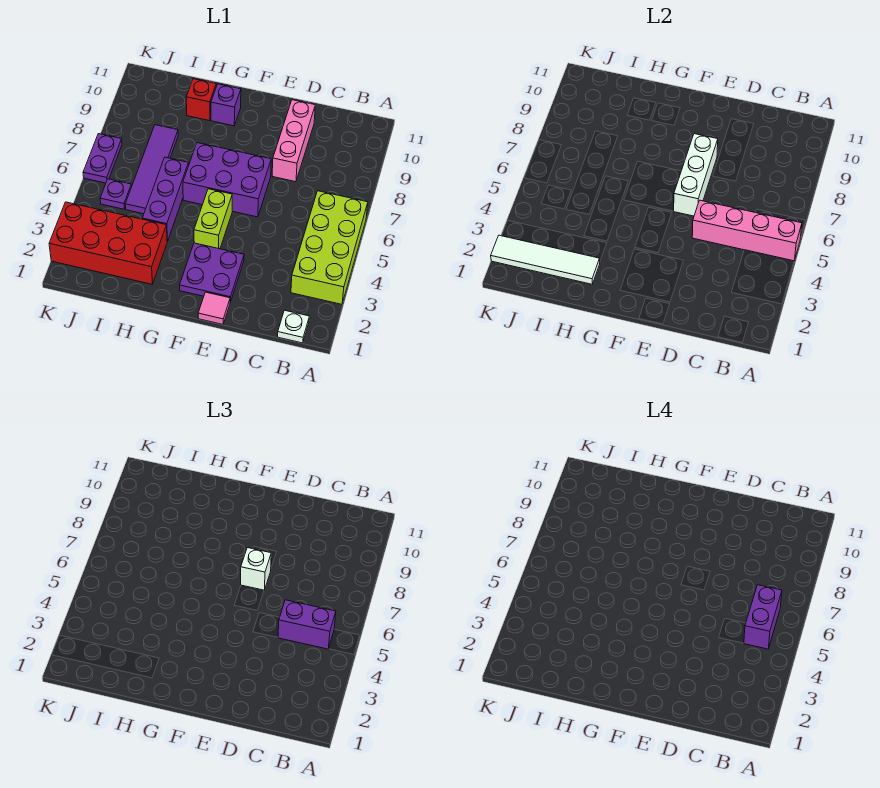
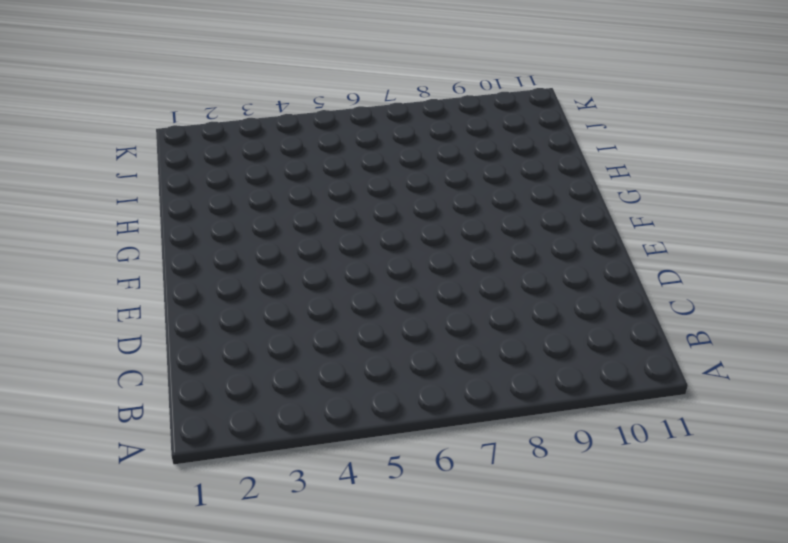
none -> lime 2x4 brick [291,191,368,304]
none -> white 1x1 plate [278,310,309,343]
none -> pink 1x3 brick [272,100,315,182]

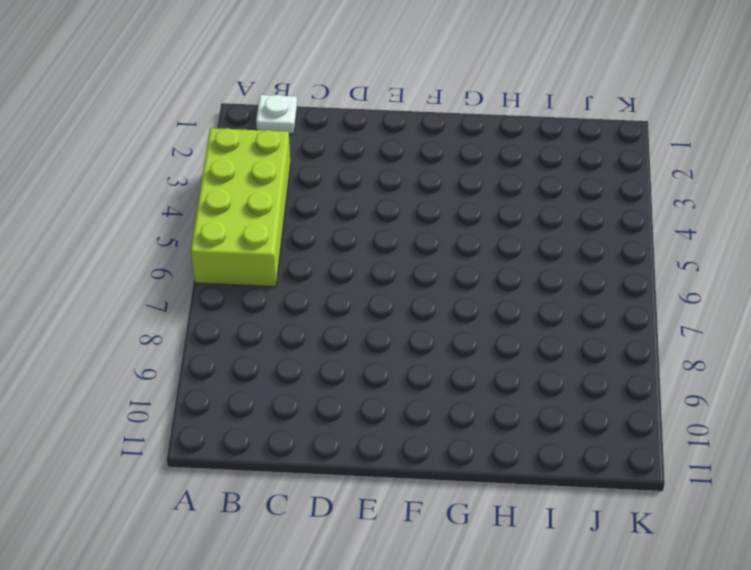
none -> pink 1x3 brick [272,100,315,182]
none -> pink 1x1 tile [198,292,230,324]
none -> purple 2x2 plate [180,243,244,302]

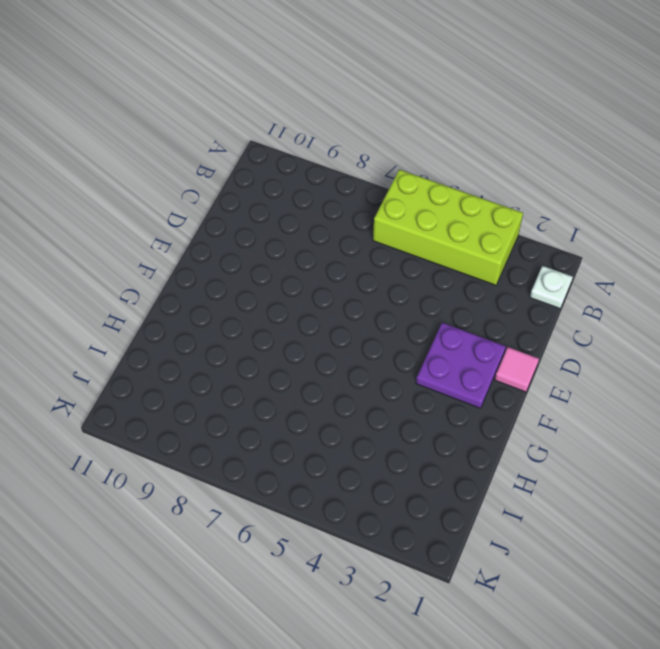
none -> pink 1x3 brick [272,100,315,182]
none -> purple 2x3 brick [183,143,271,217]
none -> lime 1x2 brick [194,189,232,249]

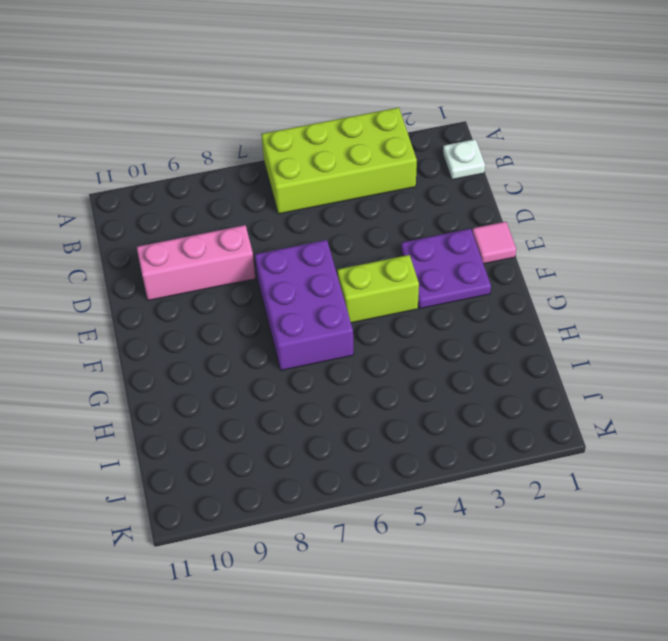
none -> purple 1x1 brick [211,84,241,126]
none -> red 2x4 brick [49,202,167,284]
none -> purple 1x3 brick [142,157,189,242]

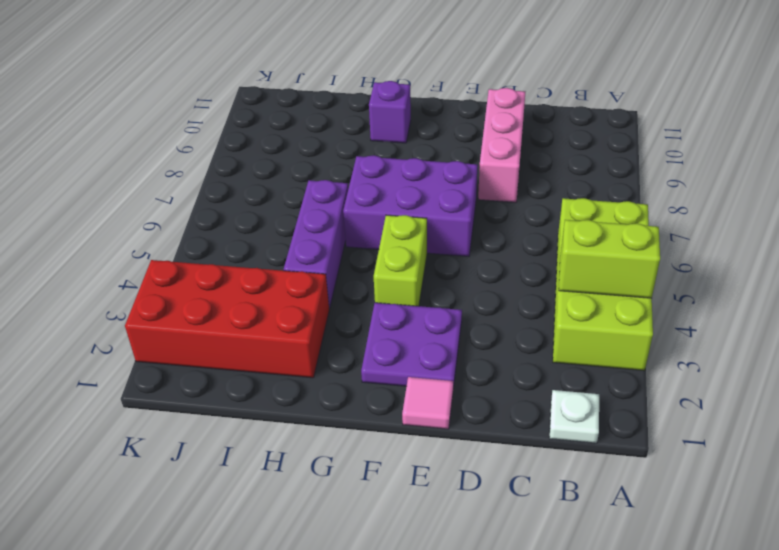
lime 1x2 brick [559,220,660,298] -> none
none -> red 1x1 brick [186,79,216,121]
none -> purple 1x4 tile [125,125,178,214]
none -> purple 1x1 plate [100,179,132,209]

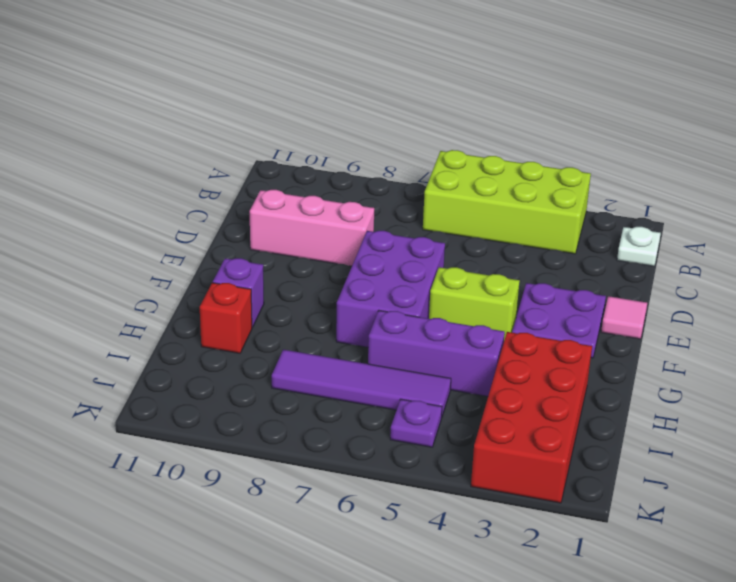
none -> purple 1x2 plate [83,134,122,183]
none -> pink 1x4 brick [692,200,802,261]
none -> white 1x3 brick [674,134,718,216]

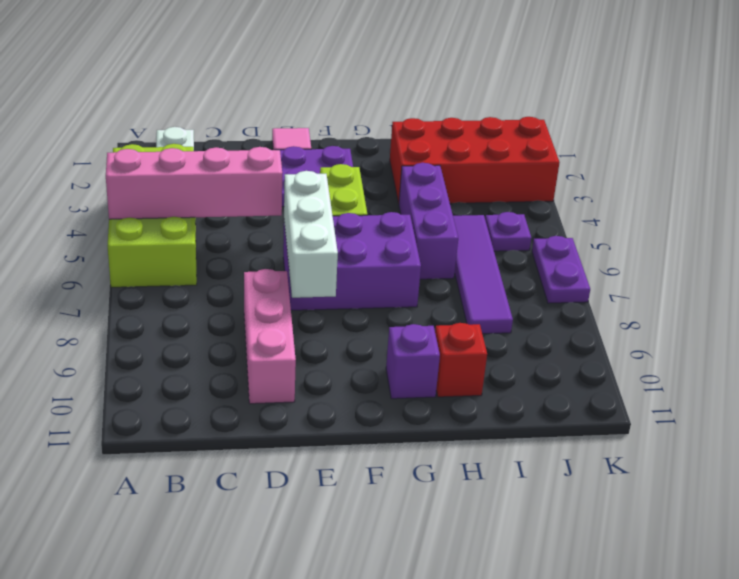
none -> white 1x4 tile [491,235,600,284]
none -> purple 1x2 brick [278,600,336,649]
none -> white 1x1 brick [241,548,271,590]

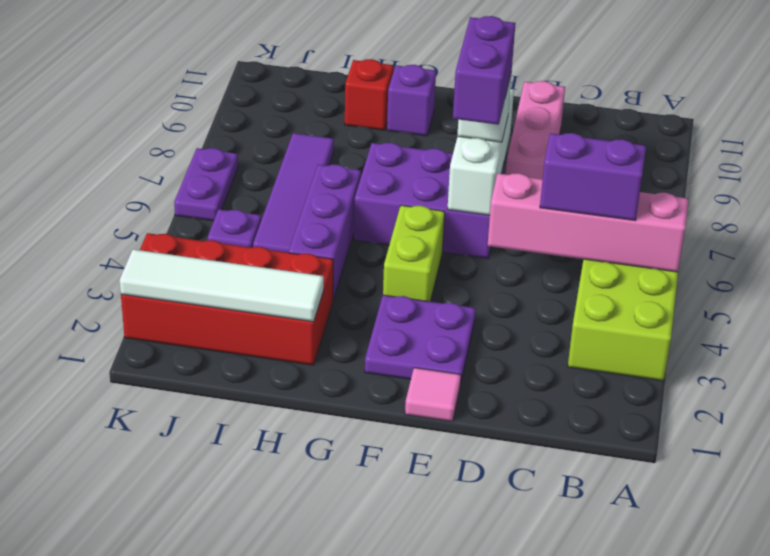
purple 1x2 brick [453,16,515,125] -> purple 1x2 brick moved to [744,585,782,649]
none -> white 1x1 plate [278,310,309,343]

